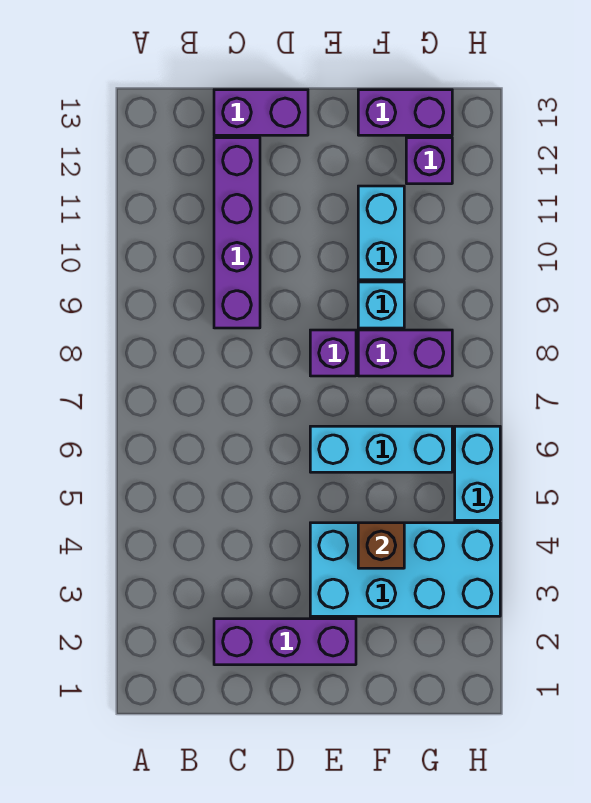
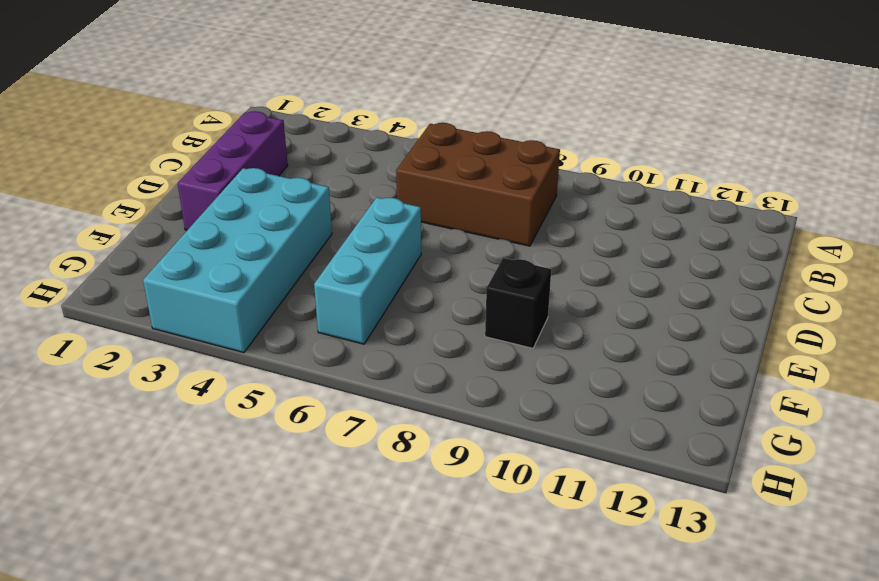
brown 2x3 brick [396,123,560,246] -> none
black 1x1 brick [485,258,551,348] -> cyan 1x1 brick [358,282,404,328]
none -> purple 1x4 brick [214,138,260,328]
none -> purple 1x2 brick [214,90,308,135]
none -> purple 1x1 brick [310,330,356,376]

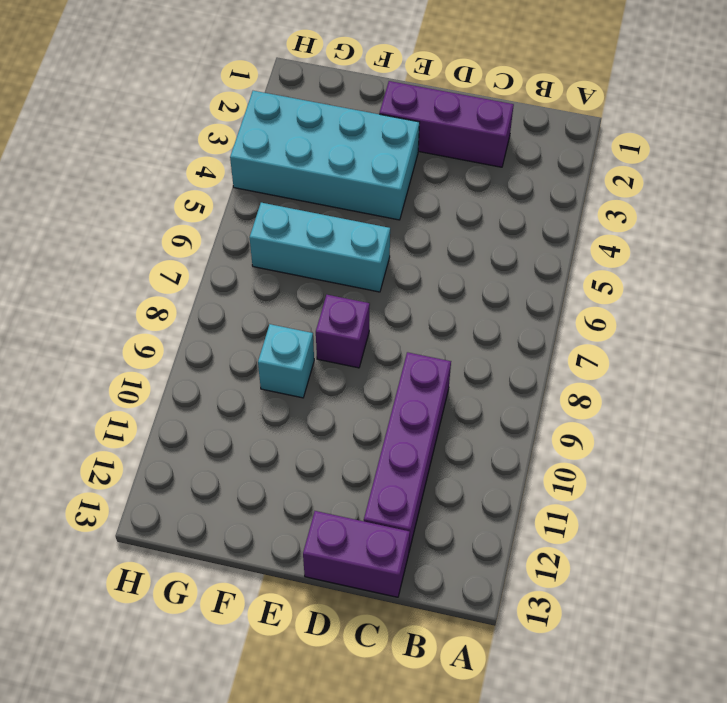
none -> purple 1x2 brick [358,330,452,376]
none -> cyan 1x2 brick [358,186,404,280]
none -> purple 1x2 brick [358,90,452,135]

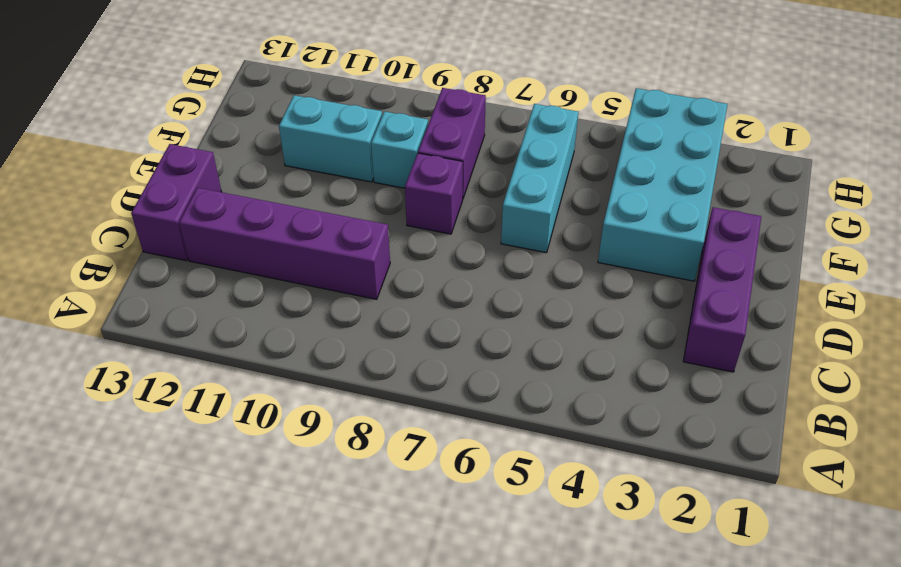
none -> purple 1x2 brick [358,90,452,135]
none -> purple 1x1 brick [406,138,452,184]
none -> cyan 1x2 brick [455,426,500,520]

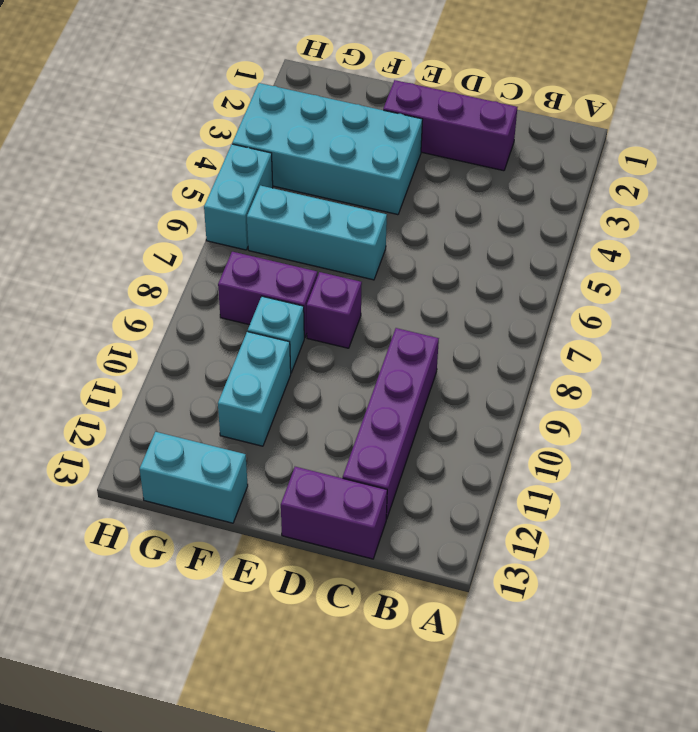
cyan 1x2 brick [140,432,248,523] -> purple 1x2 brick [358,90,452,135]
none -> purple 1x1 brick [406,138,452,184]
none -> brown 1x1 brick [358,523,404,568]

